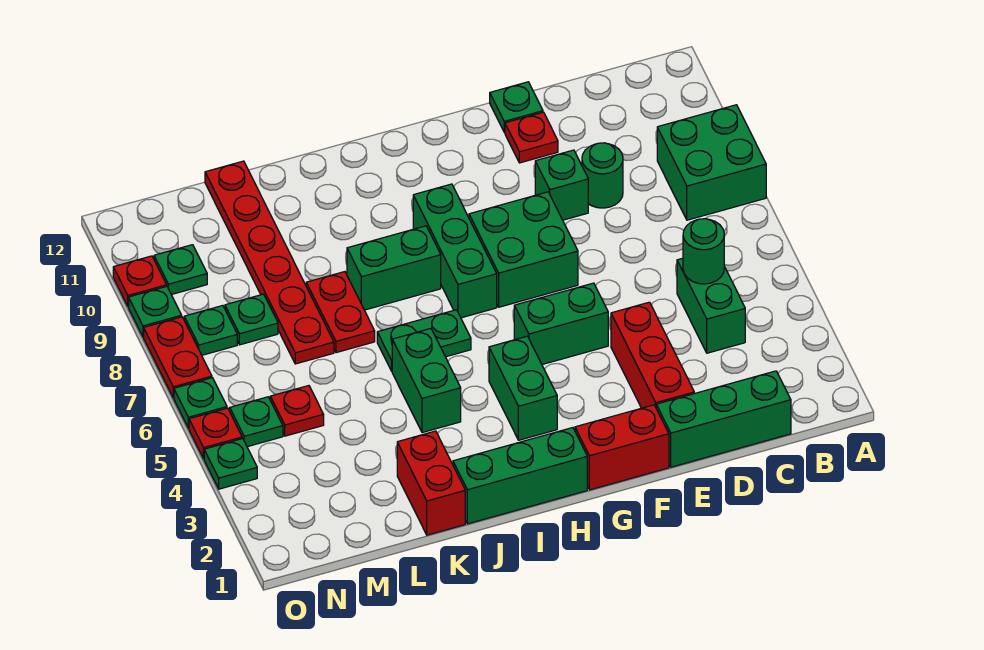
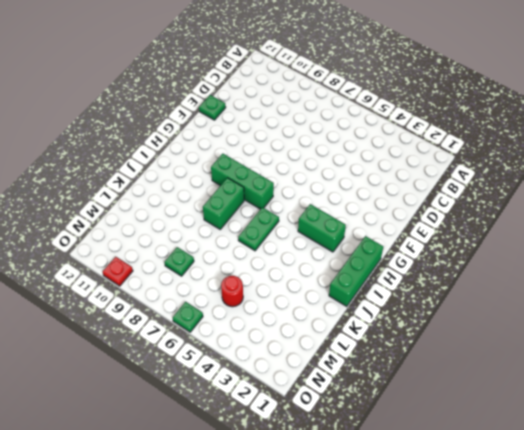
red 1x1 round brick [221,276,243,307] -> red 1x1 plate [270,386,324,436]
none -> green 2x2 brick [657,105,766,220]
none -> green 1x3 brick [656,371,791,467]
none -> green 1x2 brick [677,258,745,353]
none -> green 1x1 round brick [582,143,623,208]

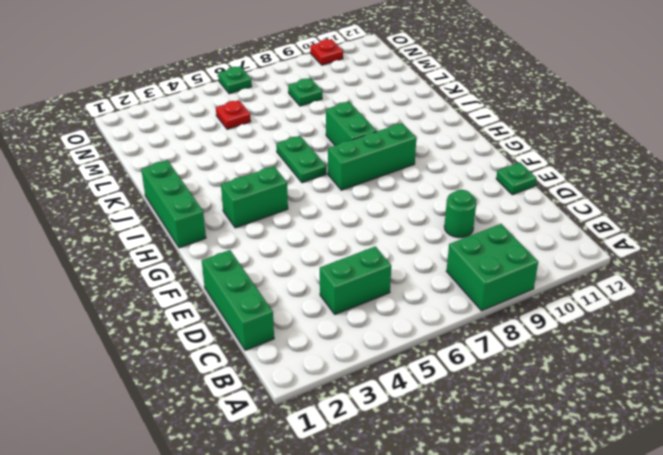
none -> red 1x3 brick [611,302,694,408]
none -> green 1x1 brick [535,150,588,220]
none -> red 1x1 plate [505,112,558,163]
none -> red 1x2 brick [575,405,669,490]

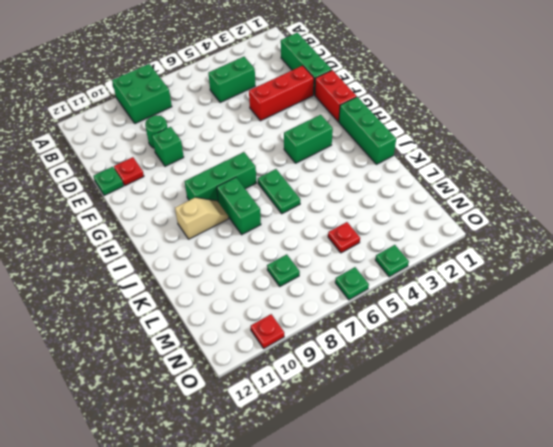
tan 1x2 slope [175,197,229,239] -> none
none -> green 1x2 brick [514,283,608,365]
none -> green 2x2 brick [469,192,578,307]
none -> green 1x2 brick [392,329,461,433]
none -> red 1x2 brick [397,431,465,535]

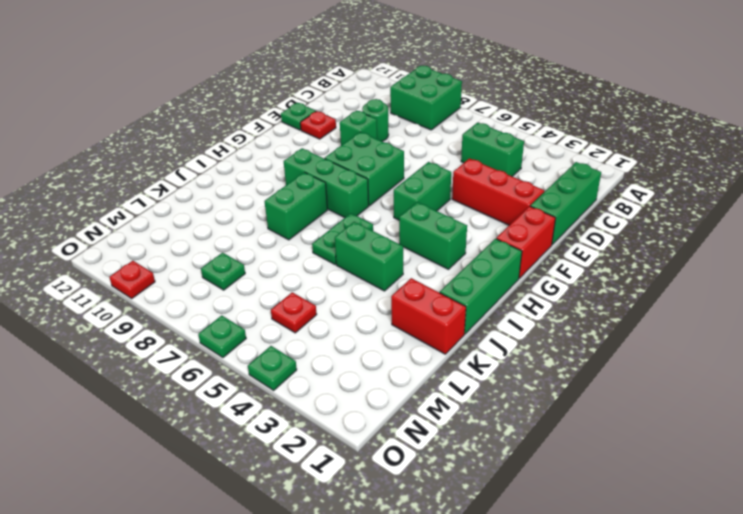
none -> red 1x2 plate [306,272,375,353]
none -> red 1x6 plate [205,161,334,364]
none -> green 1x1 plate [230,397,283,447]
none -> green 1x1 plate [184,306,237,355]

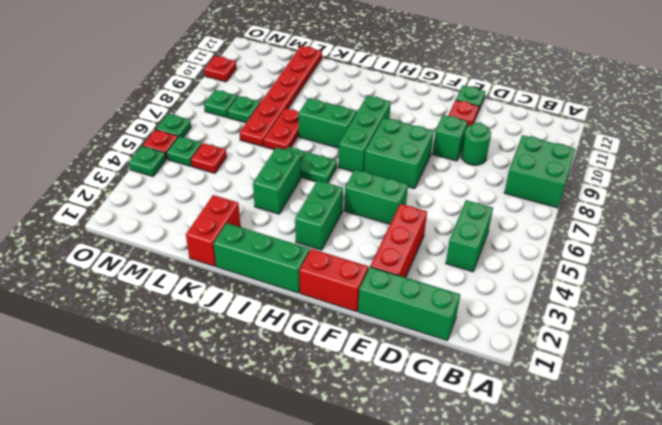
none -> green 1x1 plate [154,245,207,295]
none -> red 1x2 plate [144,317,212,398]
none -> green 1x1 plate [129,286,182,337]
none -> green 1x1 round brick [683,219,724,284]

